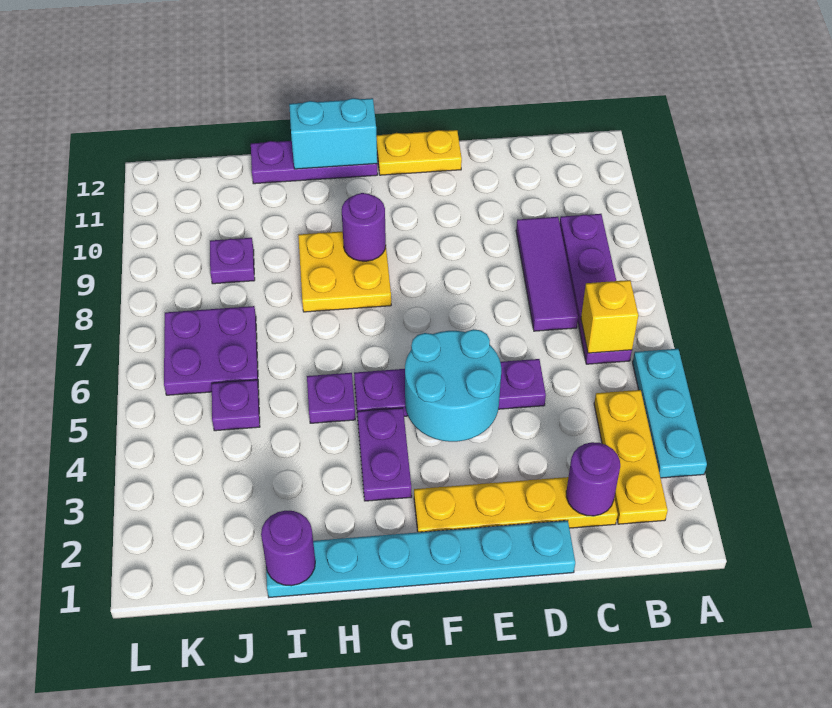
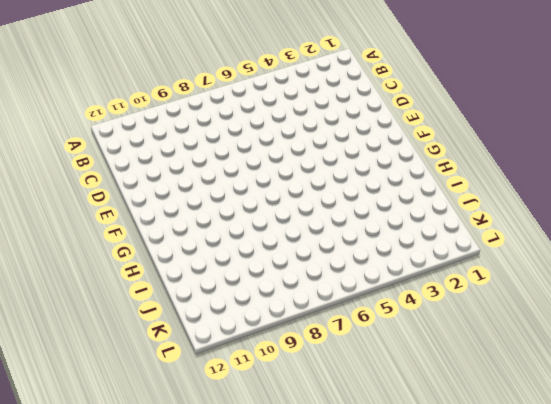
none -> cyan 1x3 plate [633,349,707,478]
none -> yellow 1x3 plate [594,390,668,524]
none -> purple 1x4 plate [560,214,632,364]

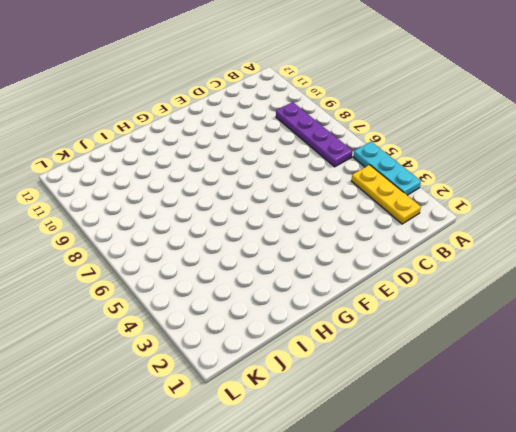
none -> yellow 1x4 plate [414,477,618,532]
none -> purple 1x3 tile [516,217,578,331]
none -> cyan 1x6 plate [266,521,575,597]

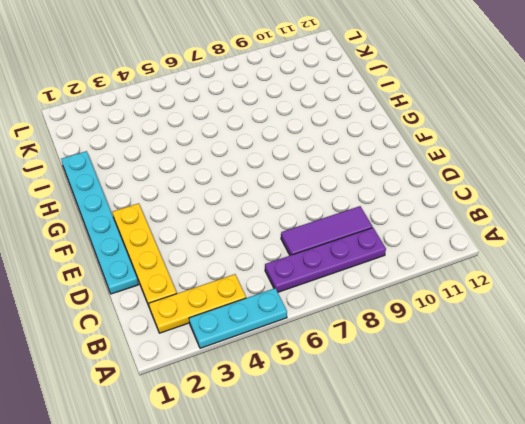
none -> purple 1x4 plate [354,359,546,417]
none -> yellow 1x2 plate [376,130,462,175]
none -> purple 1x2 plate [357,408,412,501]

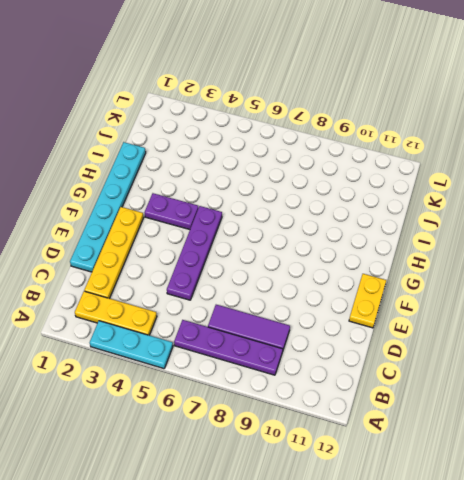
none -> yellow 2x2 plate [298,231,391,312]
none -> purple 1x3 plate [251,141,378,184]
none -> purple 1x1 plate [307,373,355,423]

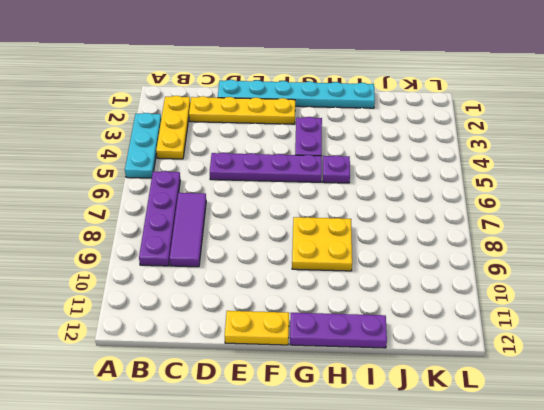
none -> purple 1x1 plate [212,380,260,431]
none -> purple 2x2 plate [164,306,258,395]
none -> purple 1x1 plate [210,238,255,284]

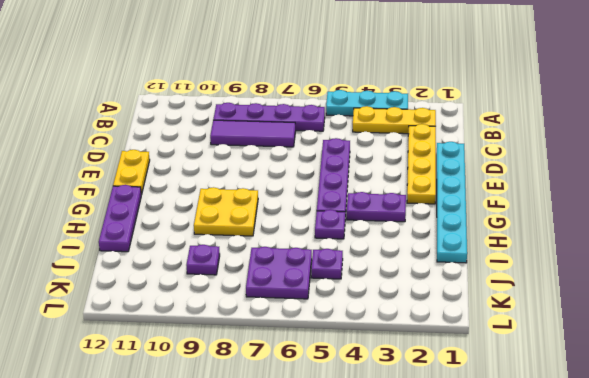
none -> yellow 1x1 brick [581,280,638,353]
none -> purple 1x1 round brick [566,442,620,516]
none -> cyan 2x2 round brick [405,329,501,442]

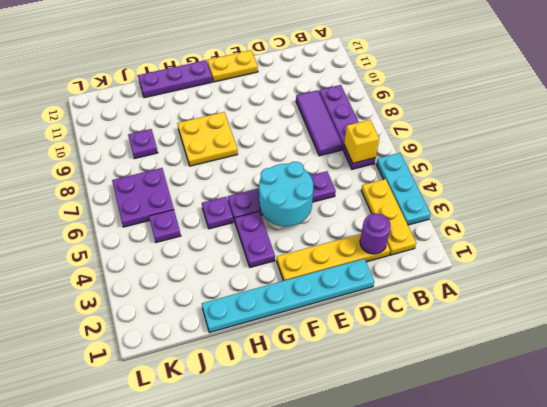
none -> purple 1x1 round brick [342,193,386,261]
none -> cyan 1x2 brick [289,98,377,169]
none -> purple 1x1 round brick [261,511,315,586]

